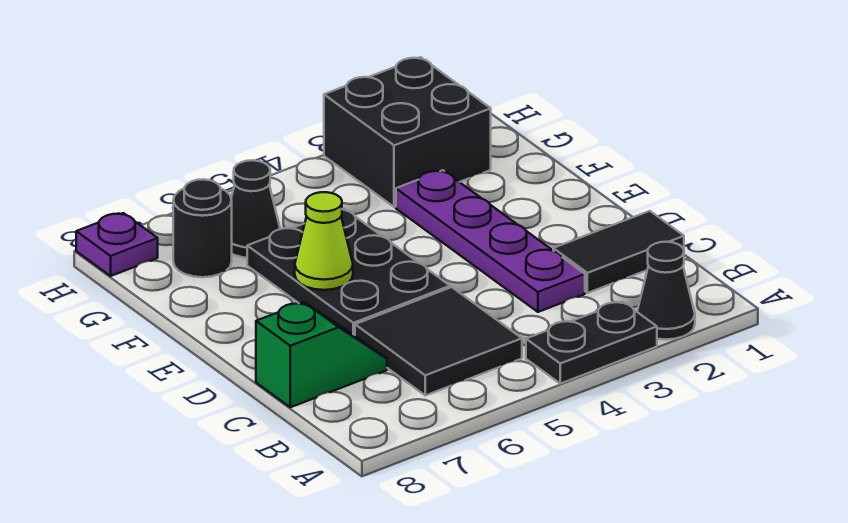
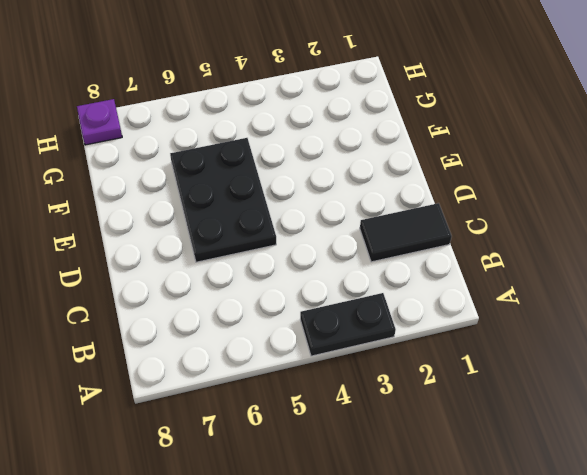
none -> black 1x1 cone [637,242,695,340]
none -> black 2x2 tile [355,287,522,395]
none -> purple 1x4 plate [396,170,585,312]

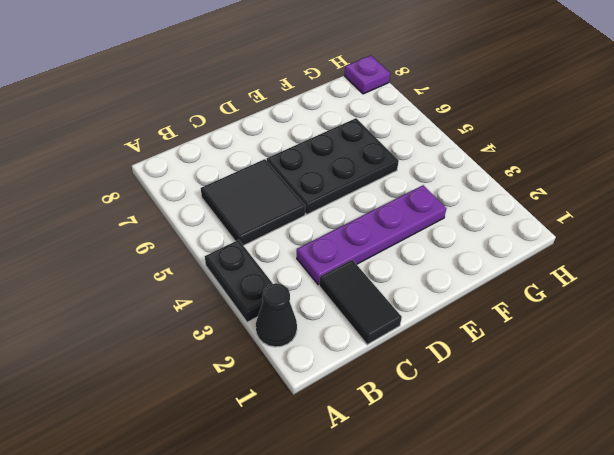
none -> green 1x2 slope [256,302,387,407]
none -> black 2x2 brick [324,57,491,207]
none -> black 1x1 cone [231,160,280,258]

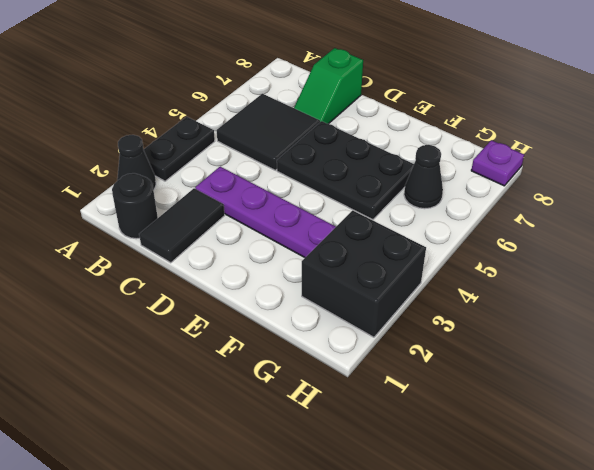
black 1x1 round brick [112,173,158,239] -> black 1x1 round brick moved to [173,179,232,277]
none -> lime 1x1 cone [295,192,353,290]

